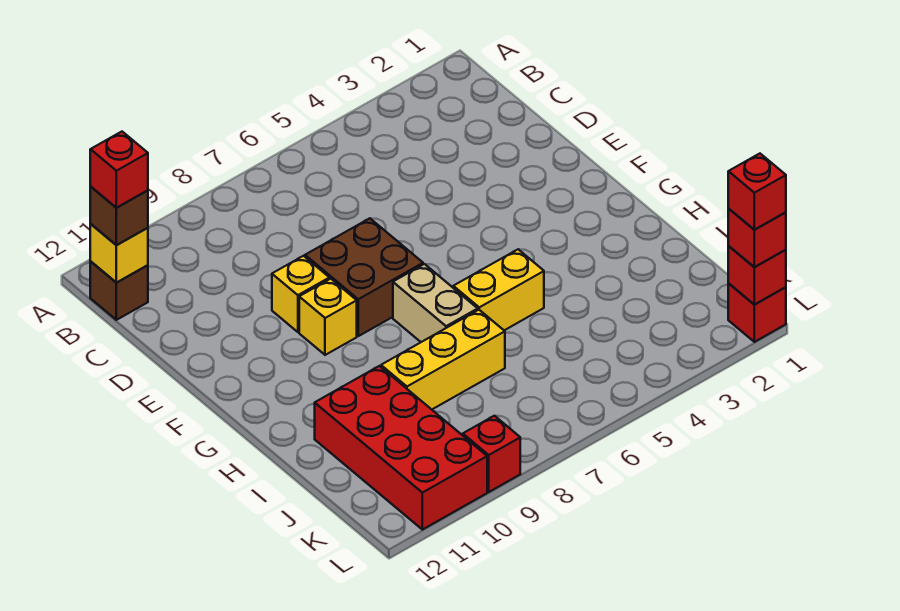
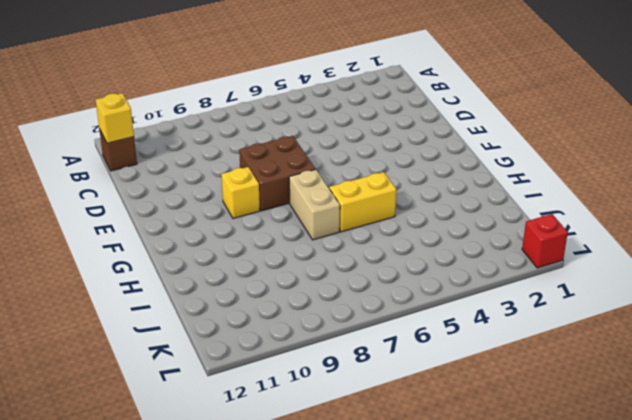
none -> yellow 1x1 brick [272,256,329,332]
none -> yellow 1x3 brick [381,310,505,409]
none -> red 2x4 brick [315,366,487,530]

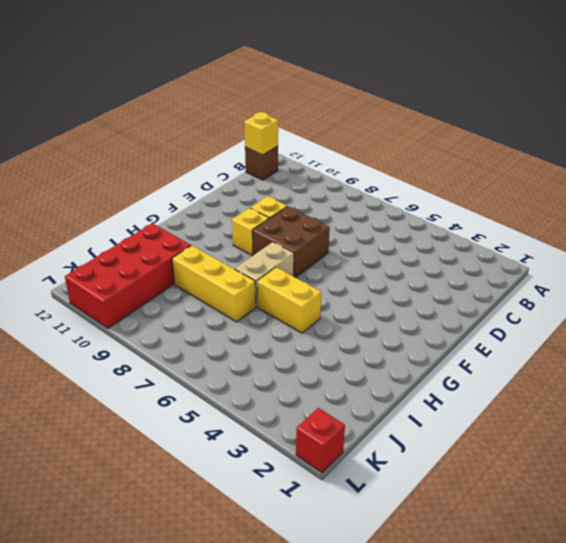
none -> red 1x1 brick [463,416,520,492]
none -> red 1x1 brick [728,246,786,304]
none -> brown 1x1 brick [90,187,148,245]

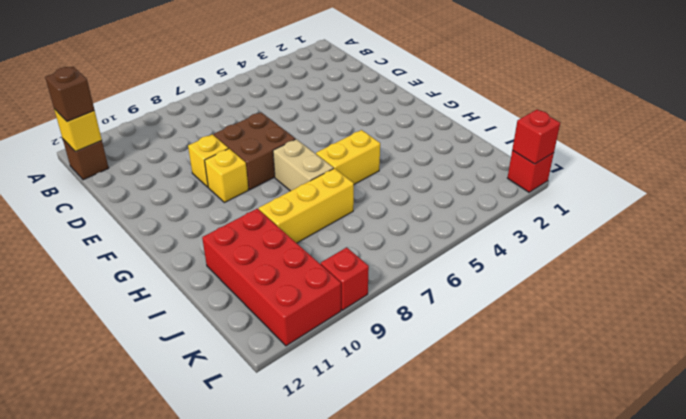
none -> red 1x1 brick [728,208,786,267]
none -> red 1x1 brick [90,132,148,208]
none -> red 1x1 brick [728,154,786,230]

